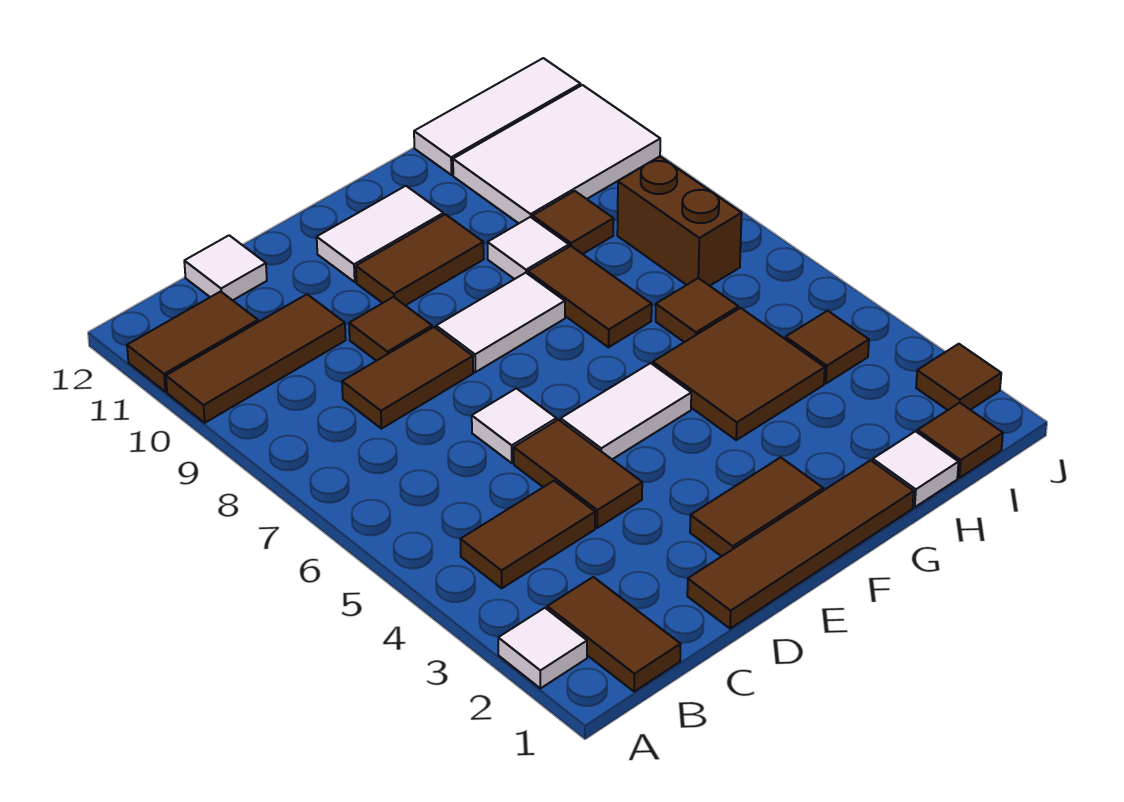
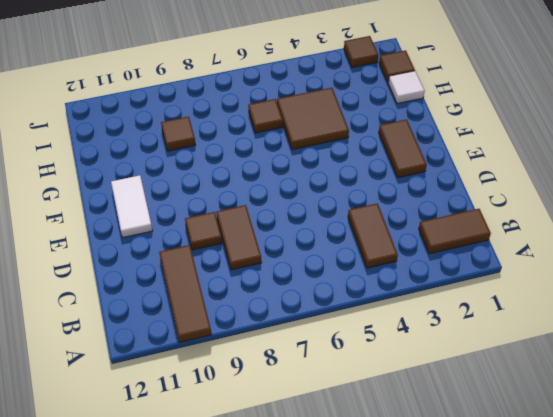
none -> white 1x1 tile [498,608,587,688]
none -> brown 1x2 tile [127,291,258,392]
none -> white 1x1 tile [184,235,267,300]

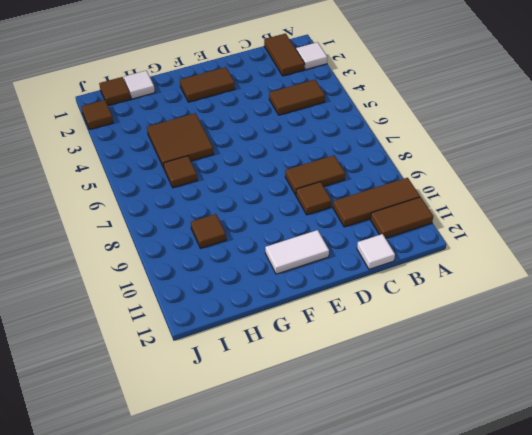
none -> brown 1x4 tile [687,460,914,629]
none -> brown 1x2 tile [514,420,642,528]
none -> white 1x1 tile [472,388,556,463]

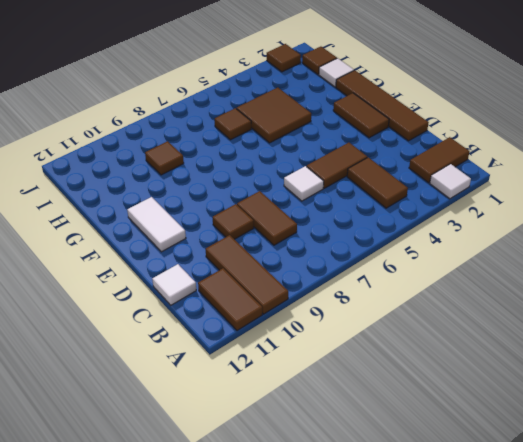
none -> white 1x2 tile [561,363,691,459]
none -> white 1x2 tile [436,273,565,372]
none -> brown 1x2 tile [356,214,484,305]

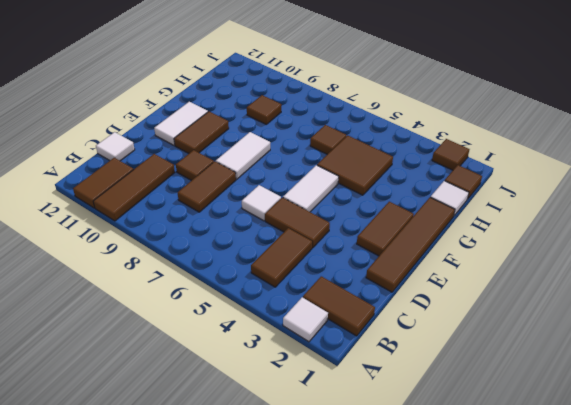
none -> brown 1x2 tile [528,246,652,347]
none -> white 1x1 tile [488,217,569,279]
none -> white 2x3 tile [453,85,660,223]

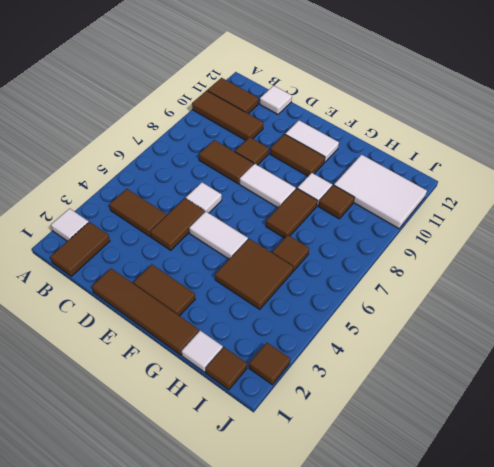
none -> white 1x3 tile [414,58,581,175]
none -> brown 1x1 tile [786,311,869,383]
none -> brown 1x2 brick [617,157,742,286]

